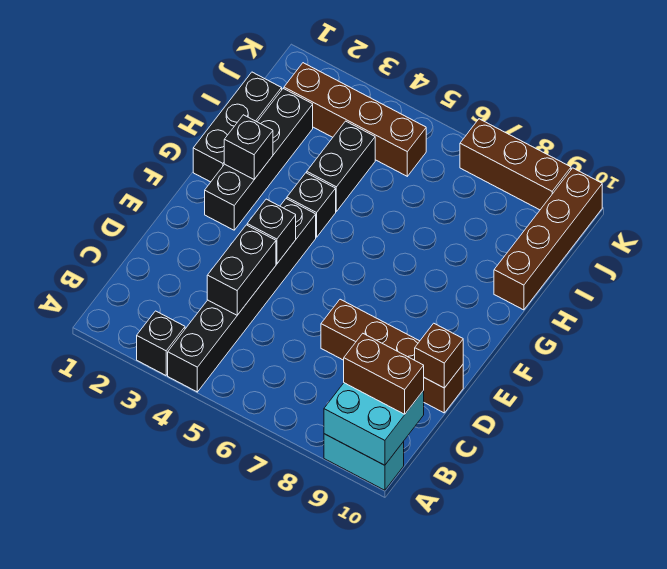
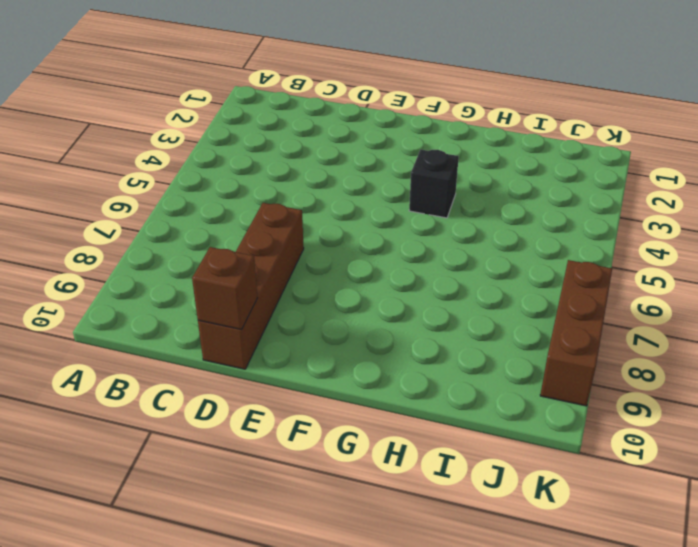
none -> black 1x1 brick [137,311,185,375]
none -> black 1x6 brick [168,199,316,392]
none -> cyan 1x2 brick [324,434,404,490]

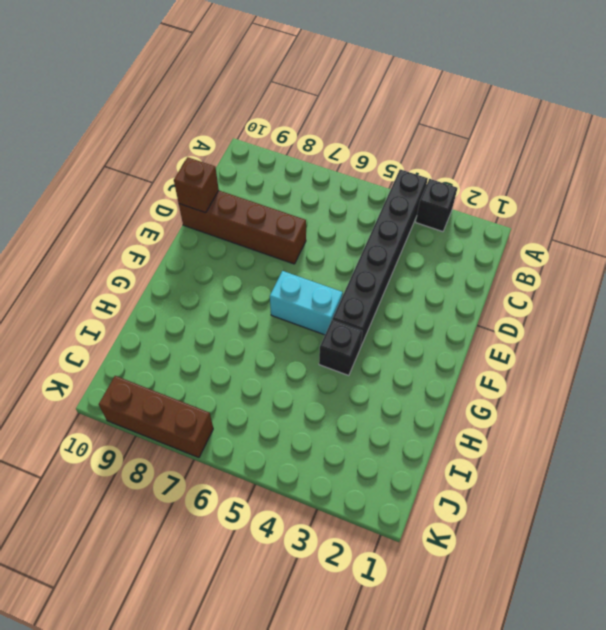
cyan 1x2 brick [270,271,343,335] -> cyan 1x2 brick moved to [324,434,404,490]
none -> black 1x4 brick [205,89,313,230]
none -> black 1x3 brick [193,72,282,182]
none -> black 1x2 brick [307,121,375,211]

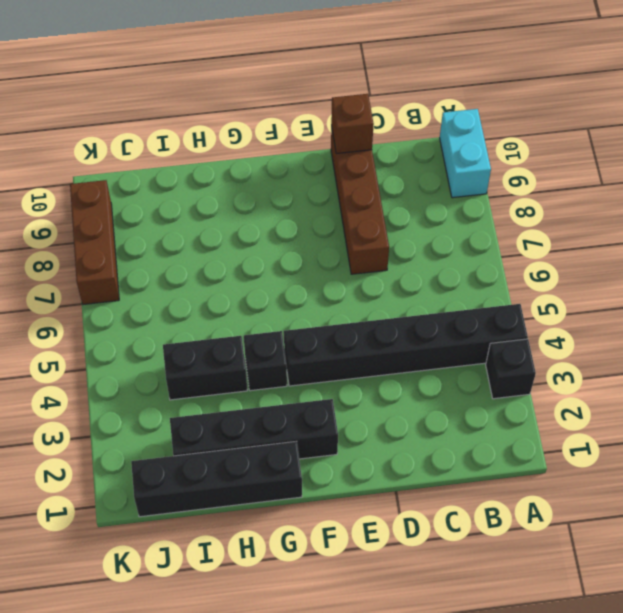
black 1x4 brick [131,441,302,517] -> black 1x3 brick [193,72,282,182]
none -> brown 1x4 brick [494,168,602,310]
none -> brown 1x4 brick [284,63,426,176]
none -> cyan 2x2 brick [324,383,424,465]

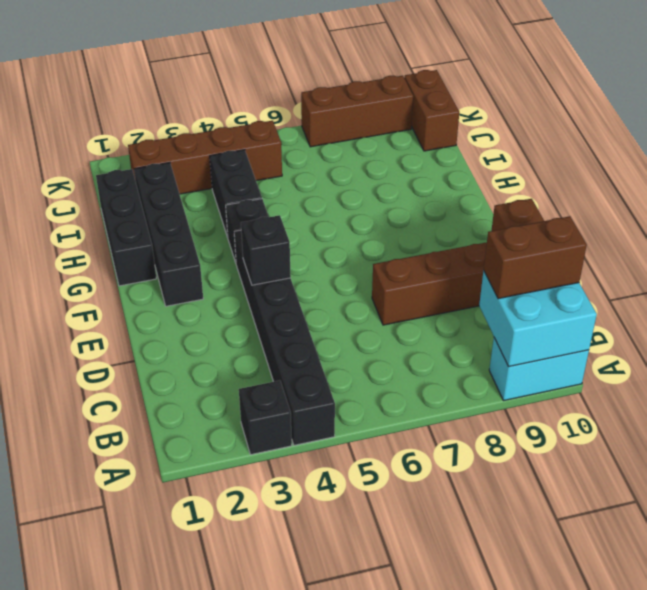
brown 1x2 brick [404,70,459,151] -> brown 1x4 brick [494,168,602,310]
none -> black 1x2 brick [207,225,276,315]
none -> black 1x1 brick [224,115,273,179]

